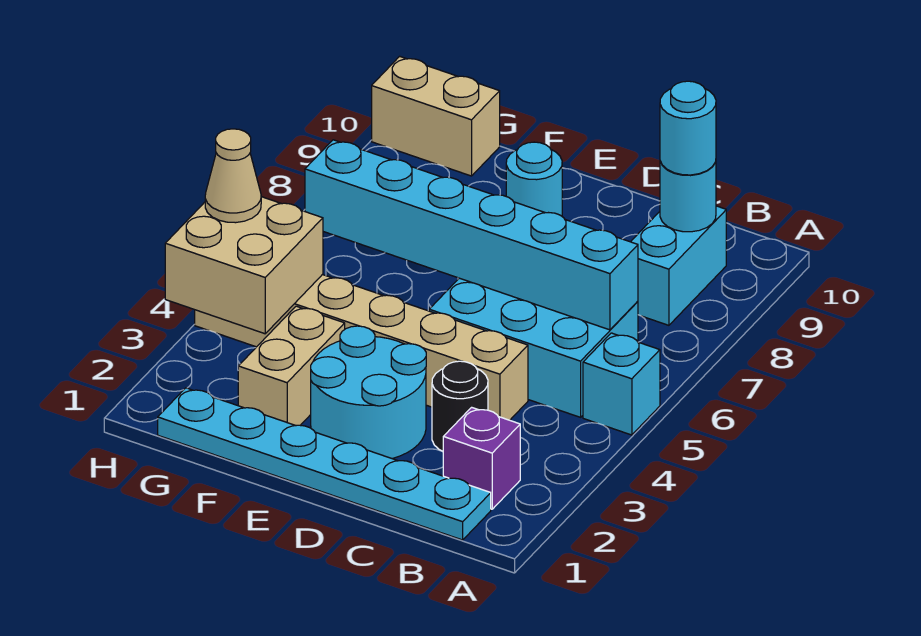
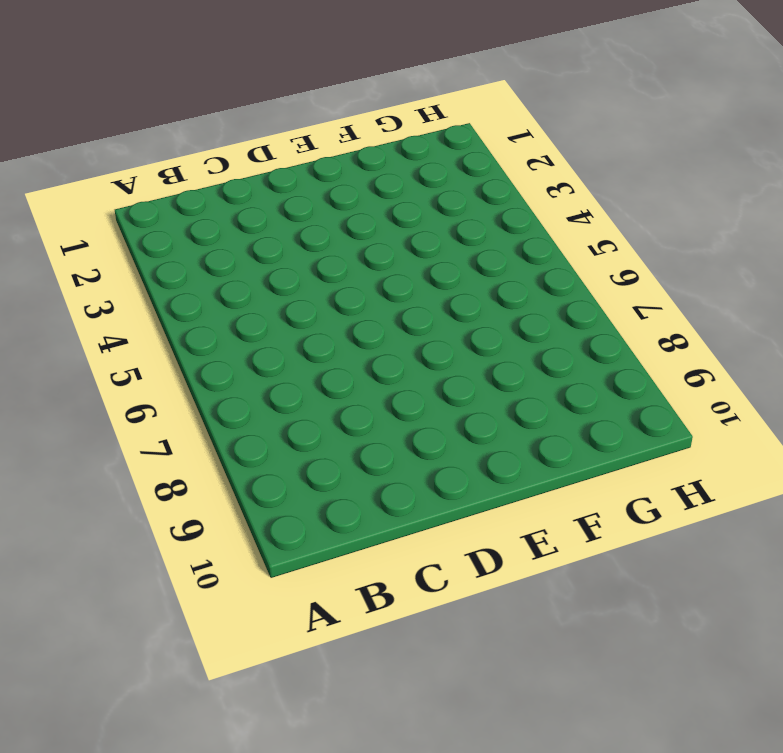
none -> cyan 1x1 brick [583,333,660,435]
none -> cyan 1x6 plate [158,388,491,540]
none -> purple 1x1 brick [443,407,520,509]

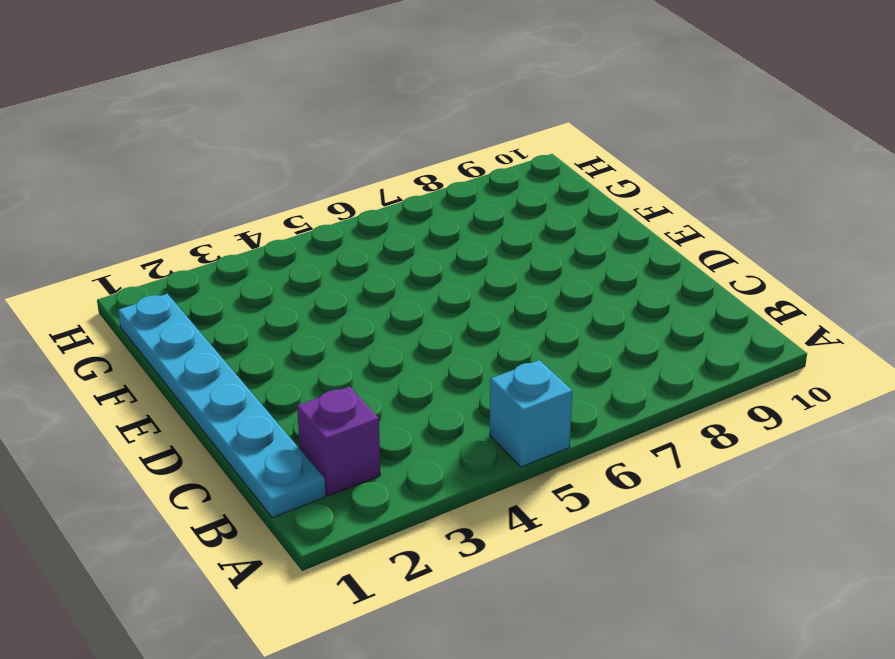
none -> cyan 2x3 brick [429,278,638,417]
none -> cyan 1x2 brick [631,206,726,325]
none -> black 1x1 round brick [432,361,488,451]

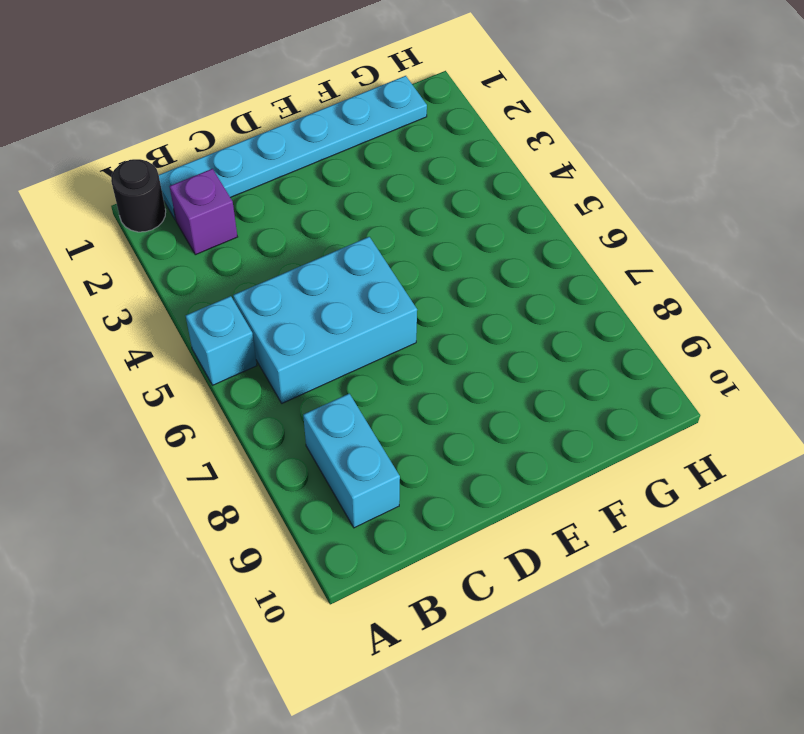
black 1x1 round brick [111,159,166,232] -> black 1x1 round brick moved to [432,361,488,451]
none -> tan 1x6 brick [195,275,528,420]
none -> cyan 2x2 round brick [311,326,426,459]
none -> cyan 1x1 round brick [506,142,562,216]

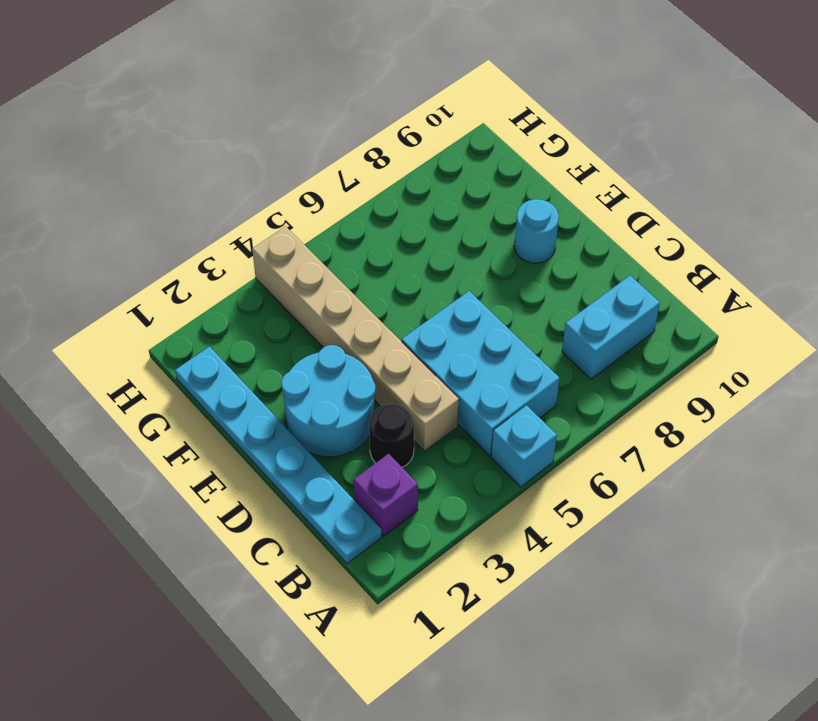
none -> tan 1x2 brick [238,306,345,426]
none -> tan 1x2 brick [372,56,500,176]
none -> cyan 1x6 brick [305,140,638,330]

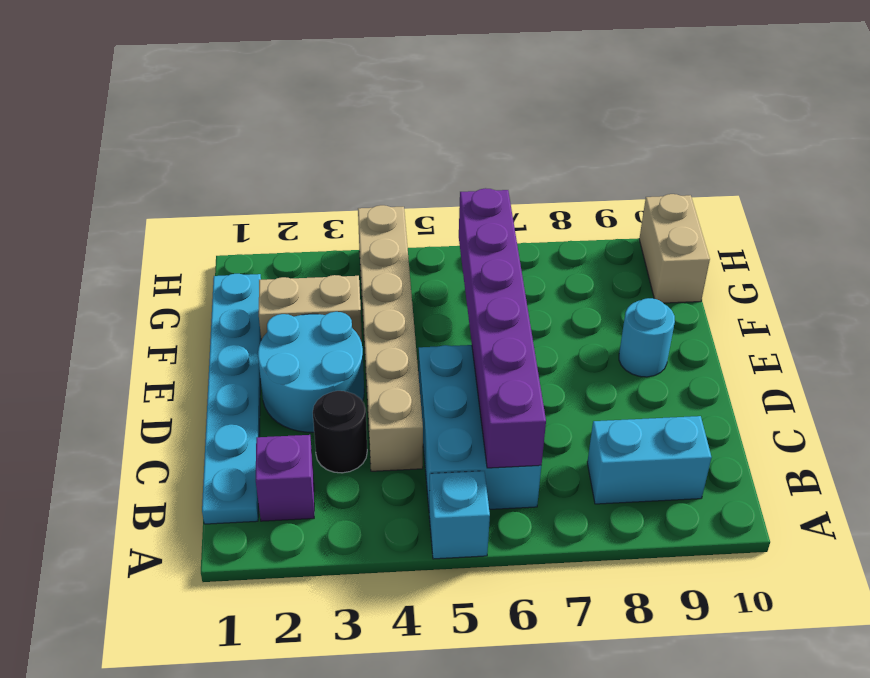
purple 1x6 brick [459,188,546,468] -> cyan 1x6 brick [305,140,638,330]
none -> cyan 1x1 round brick [660,161,716,232]
none -> tan 2x2 brick [165,197,323,334]
none -> cyan 1x1 round brick [660,81,716,175]

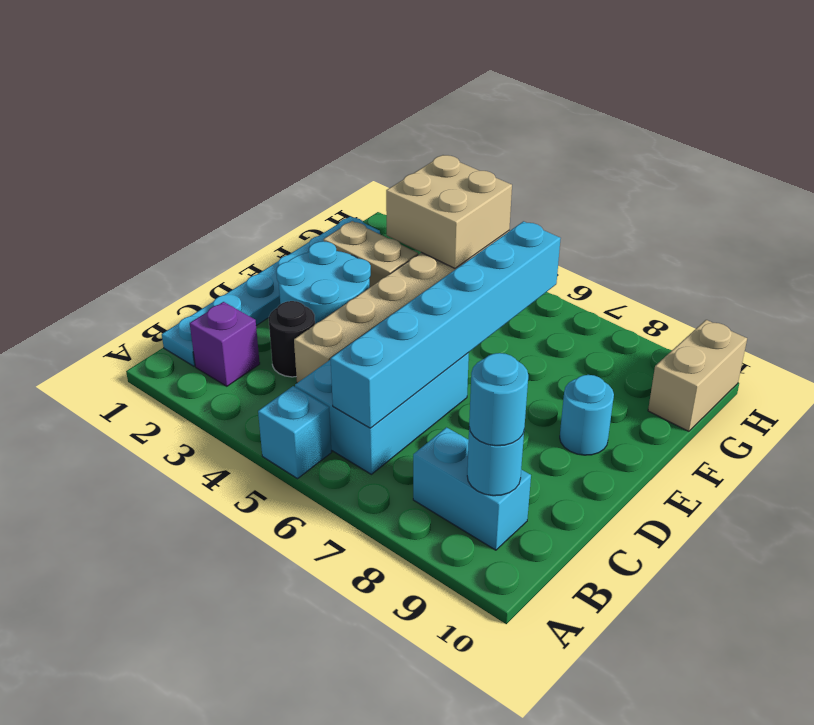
none -> tan 1x1 cone [205,129,261,223]

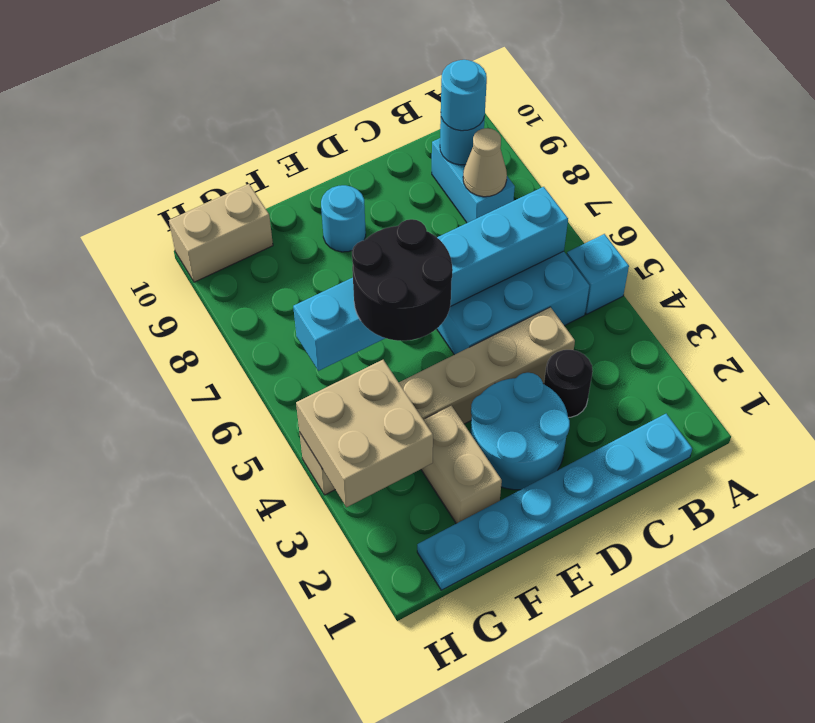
tan 1x1 cone [463,128,507,197] -> tan 1x1 cone moved to [205,129,261,223]
black 2x2 round brick [352,219,453,341] -> none
none -> purple 1x1 brick [443,407,520,509]

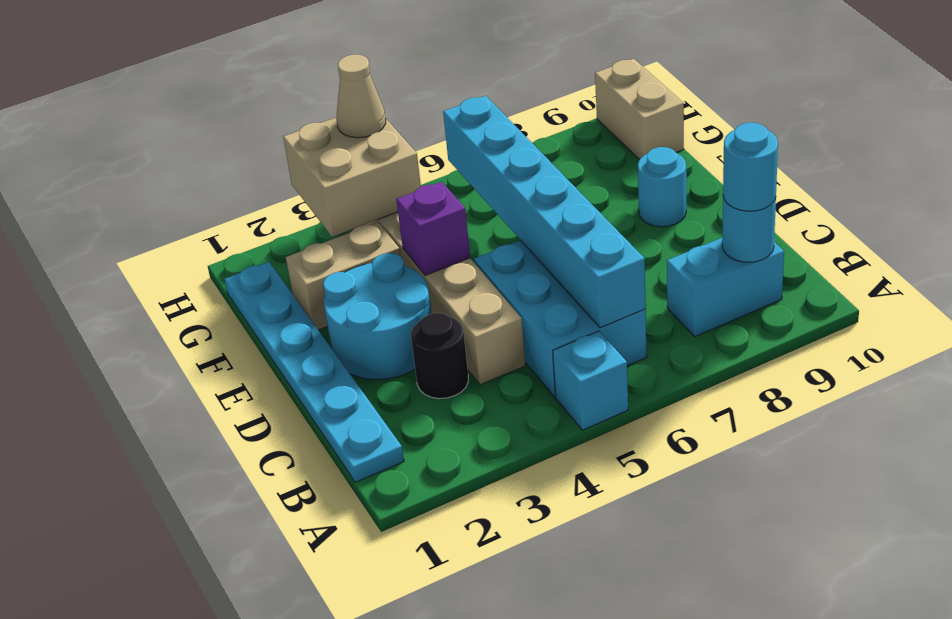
purple 1x1 brick [396,182,470,275] -> purple 1x1 brick moved to [443,407,520,509]

